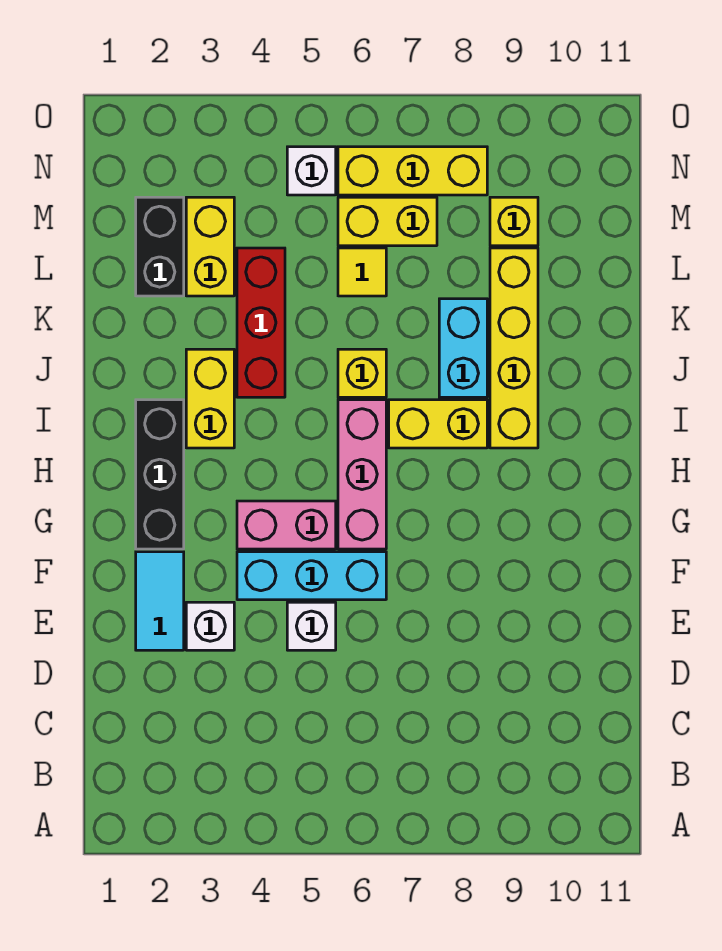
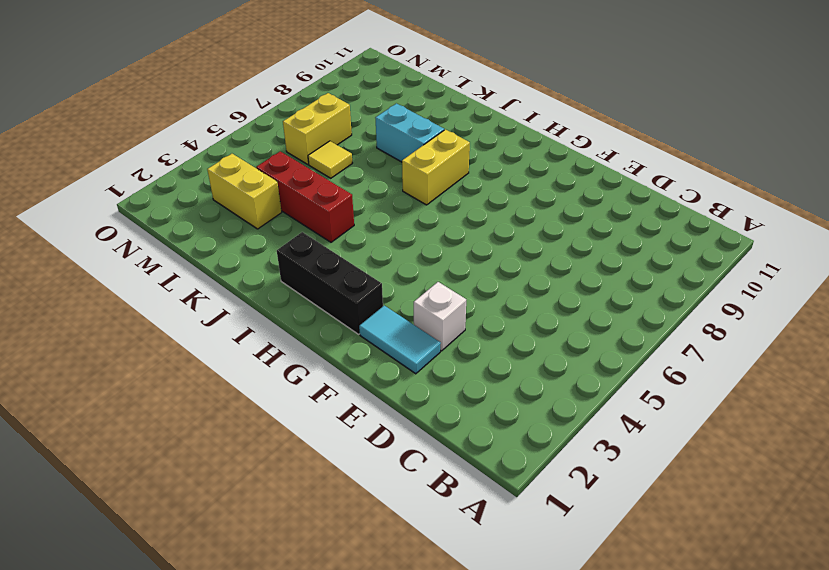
none -> white 1x1 brick [287,602,336,650]
none -> cyan 1x3 brick [237,552,386,600]
none -> pink 1x2 brick [237,501,336,549]

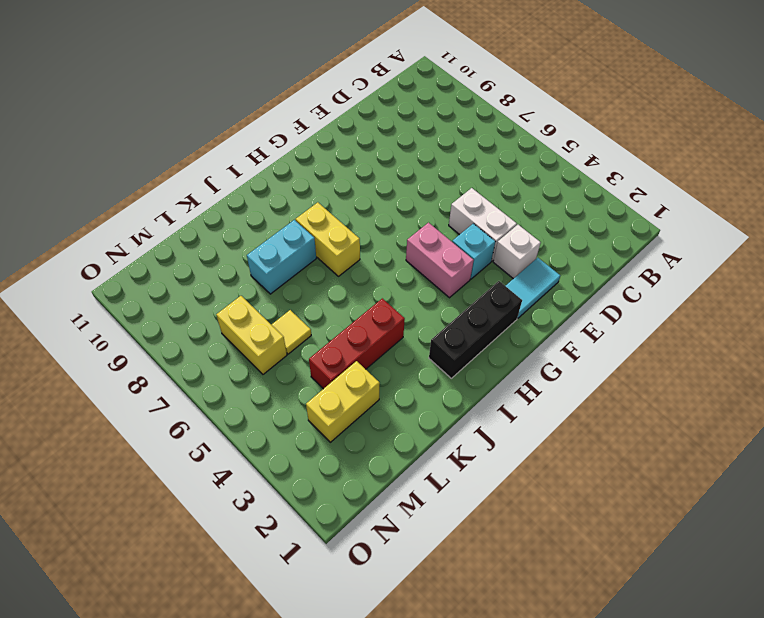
white 1x2 brick [449,188,517,261] -> white 1x1 brick [287,602,336,650]
cyan 1x1 brick [452,224,495,279] -> cyan 1x3 brick [237,552,386,600]
none -> pink 1x3 brick [338,400,386,549]
none -> yellow 1x2 brick [186,349,234,448]
none -> yellow 1x4 brick [490,248,538,448]

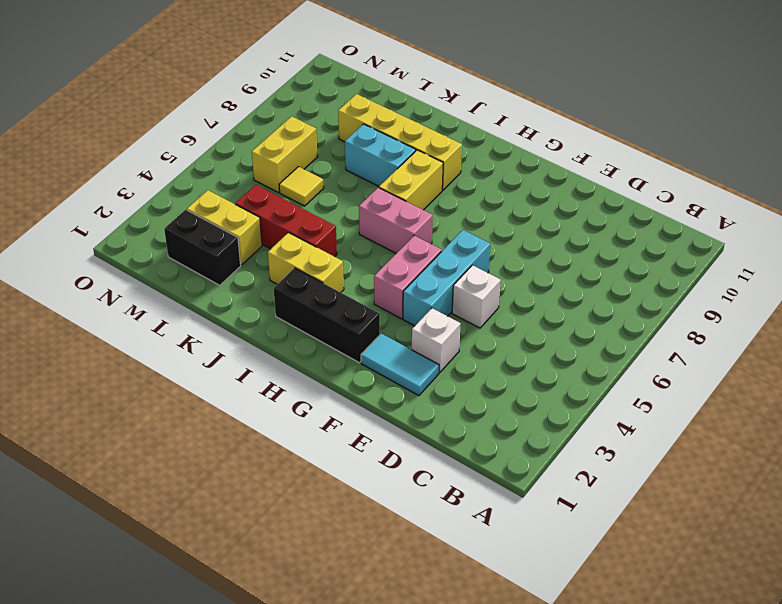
pink 1x2 brick [359,188,433,253] -> pink 1x3 brick [338,400,386,549]
none -> yellow 1x1 brick [338,349,386,397]
none -> yellow 1x1 brick [490,197,538,246]
none -> white 1x1 brick [287,147,336,195]

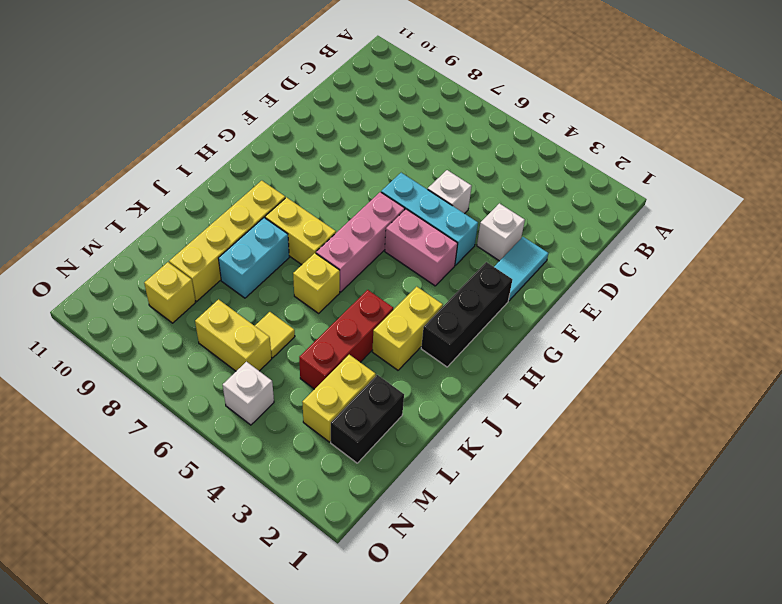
none -> yellow 1x3 brick [338,147,487,195]

